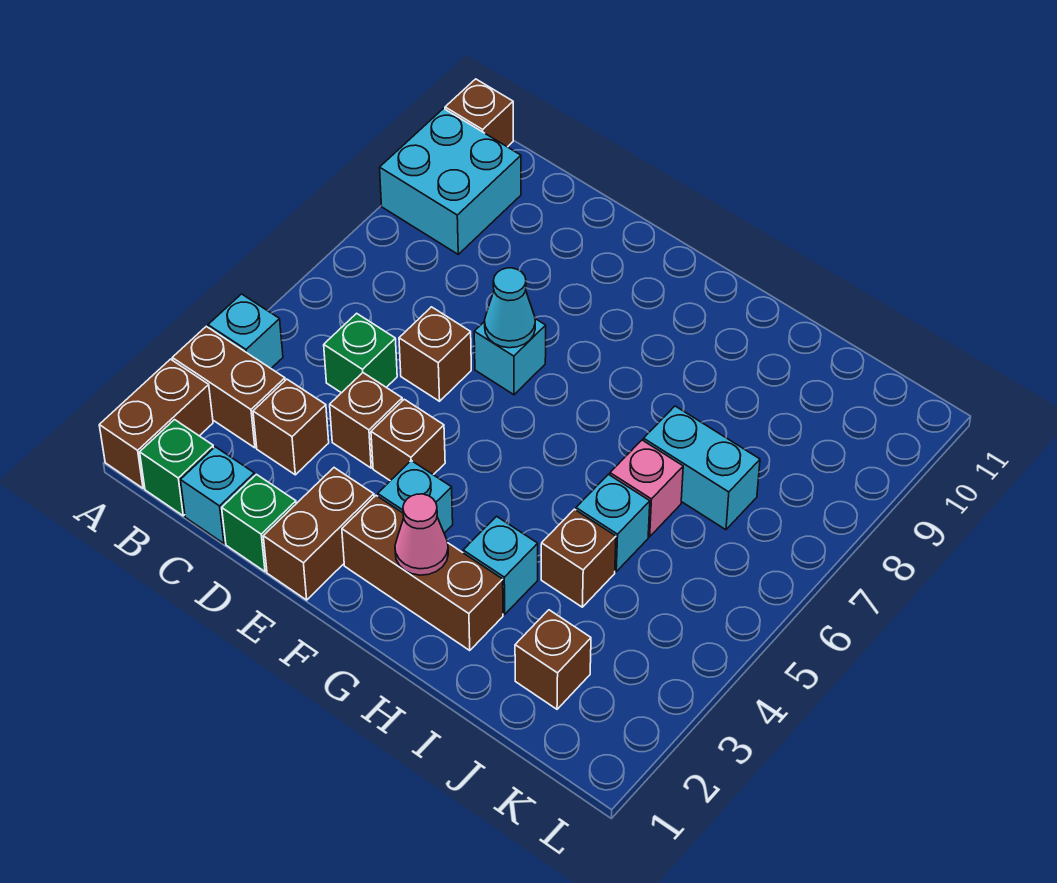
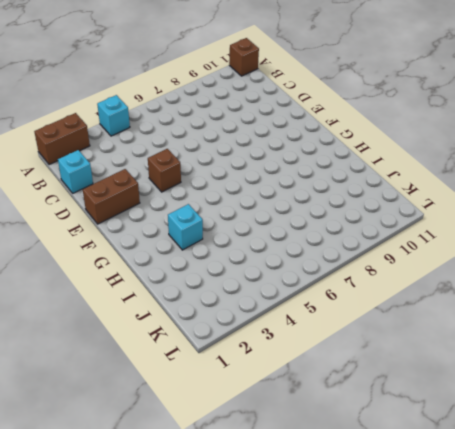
none -> brown 1x2 brick [172,326,285,448]
none -> cyan 2x2 brick [380,109,521,254]
none -> green 1x1 brick [140,420,213,516]

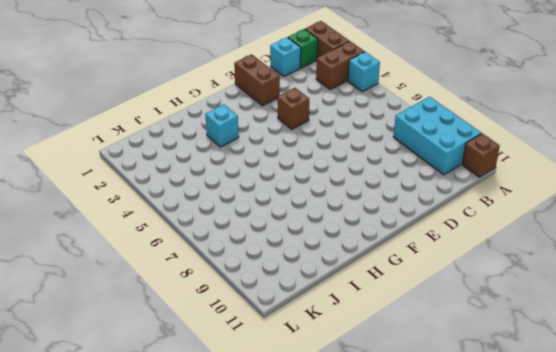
cyan 2x3 brick [394,97,481,175] -> cyan 2x2 brick [380,109,521,254]
none -> brown 1x1 brick [253,379,329,475]
none -> green 1x1 brick [324,313,397,393]
none -> green 1x1 brick [222,474,296,572]

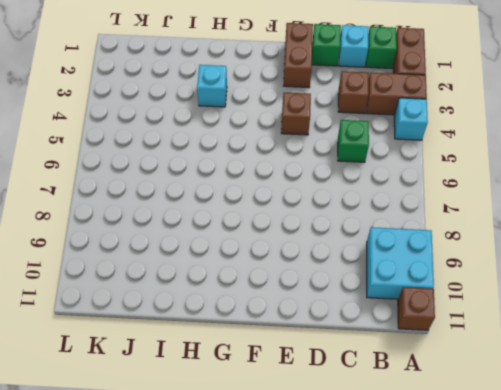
none -> brown 1x1 brick [330,373,402,468]
none -> brown 1x1 brick [399,307,471,401]
none -> cyan 1x1 brick [474,319,546,395]

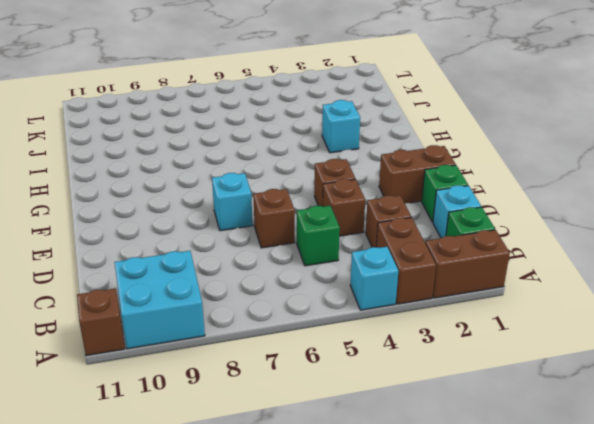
none -> brown 1x3 brick [342,496,503,650]
none -> cyan 1x1 brick [378,461,453,533]
none -> brown 1x1 brick [541,509,616,607]

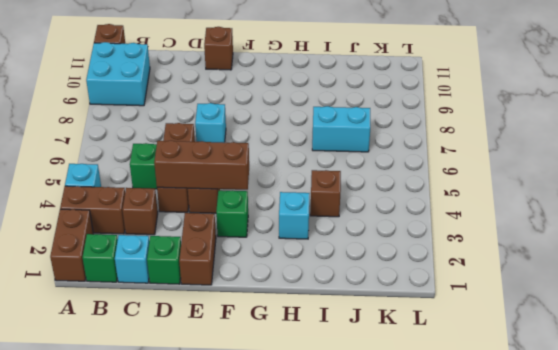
brown 1x3 brick [154,141,249,190] -> brown 1x3 brick moved to [342,496,503,650]
brown 1x1 brick [204,27,233,70] -> brown 1x1 brick moved to [515,610,591,709]
green 1x1 brick [216,190,248,237] -> cyan 1x1 brick [378,461,453,533]
none -> cyan 1x1 brick [576,474,650,572]
none -> pink 1x1 brick [610,440,683,537]
none -> cyan 1x1 cone [485,268,535,348]

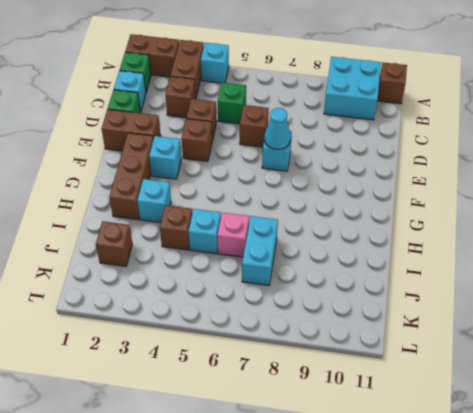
none -> pink 1x1 cone [395,494,448,575]

